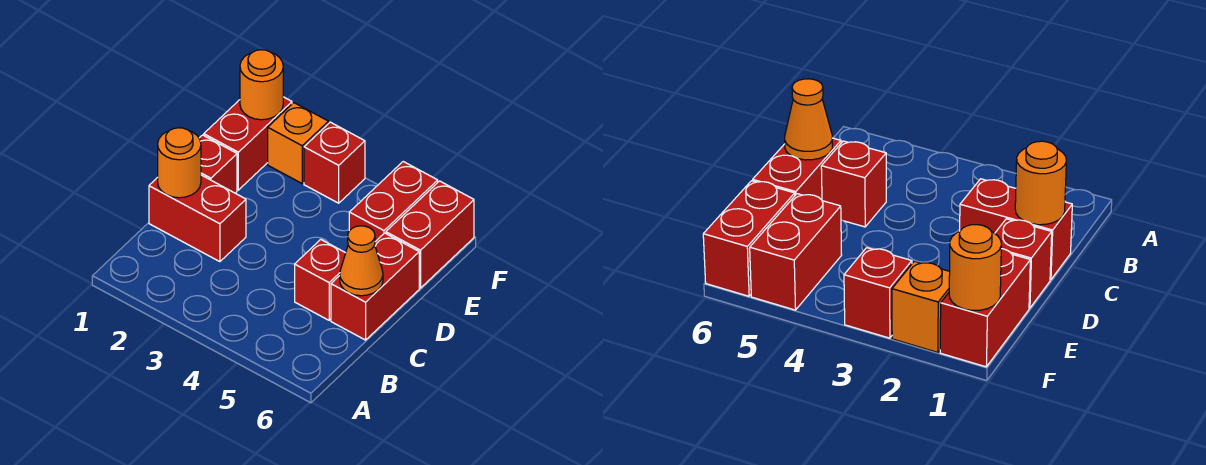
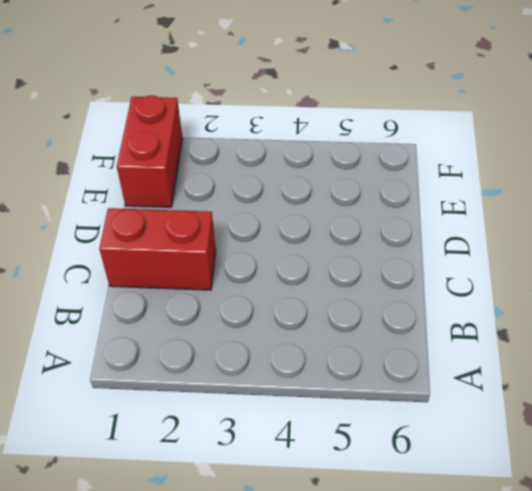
none -> red 1x1 brick [295,240,345,320]
none -> red 1x2 brick [331,233,419,340]
none -> red 1x1 brick [199,135,237,193]

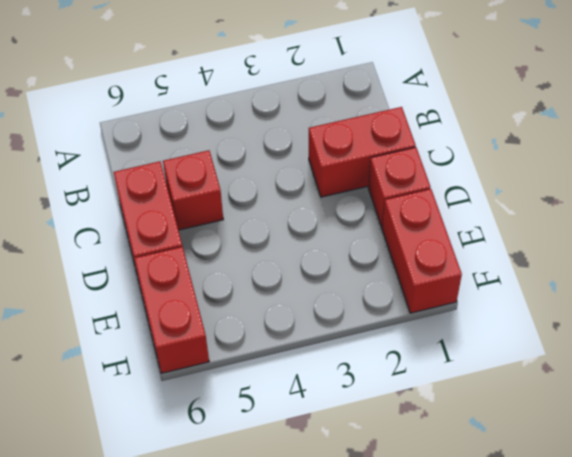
none -> red 1x2 brick [349,162,438,242]
none -> orange 1x1 brick [268,103,328,183]
none -> red 1x1 brick [304,122,365,203]

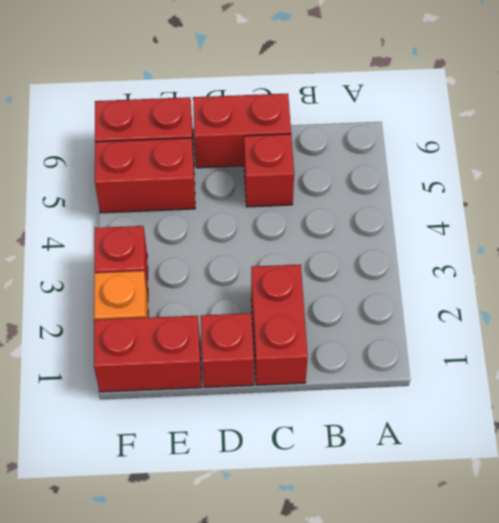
none -> orange 1x1 round brick [158,128,201,198]
none -> orange 1x1 cone [340,226,383,296]
none -> orange 1x1 round brick [240,50,283,120]

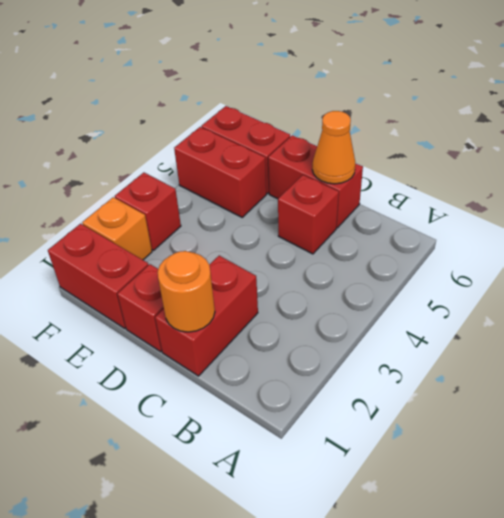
none -> orange 1x1 round brick [240,50,283,120]

